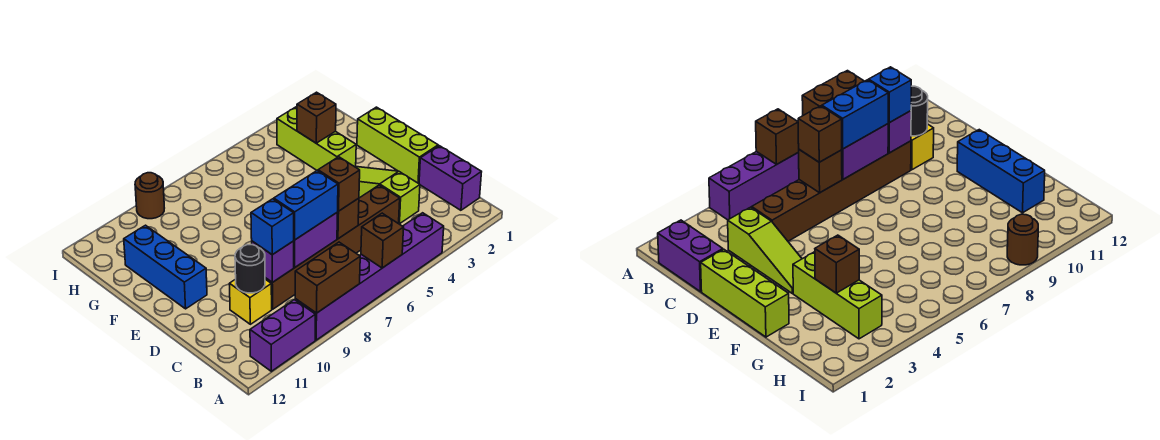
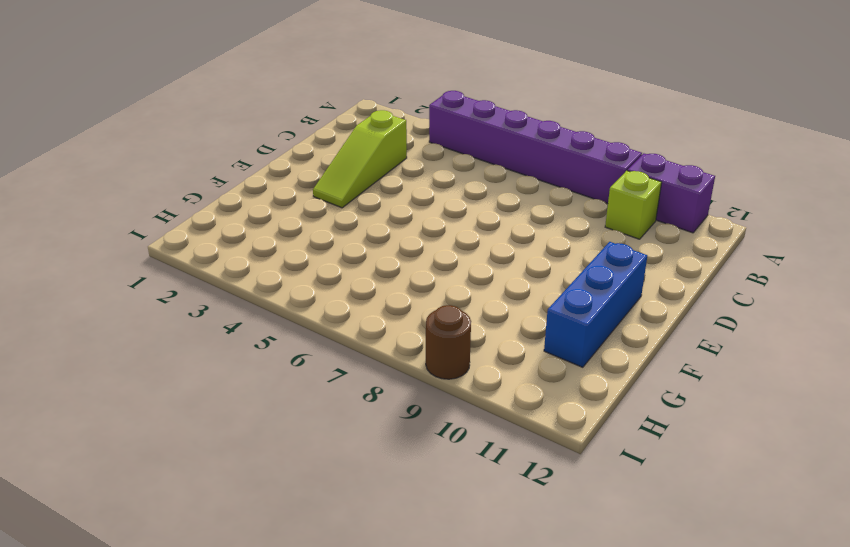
lime 1x1 brick [605,171,662,239] -> none
none -> purple 1x2 brick [419,146,481,210]
none -> brown 1x6 brick [265,185,400,309]
none -> yellow 1x1 brick [229,279,272,324]

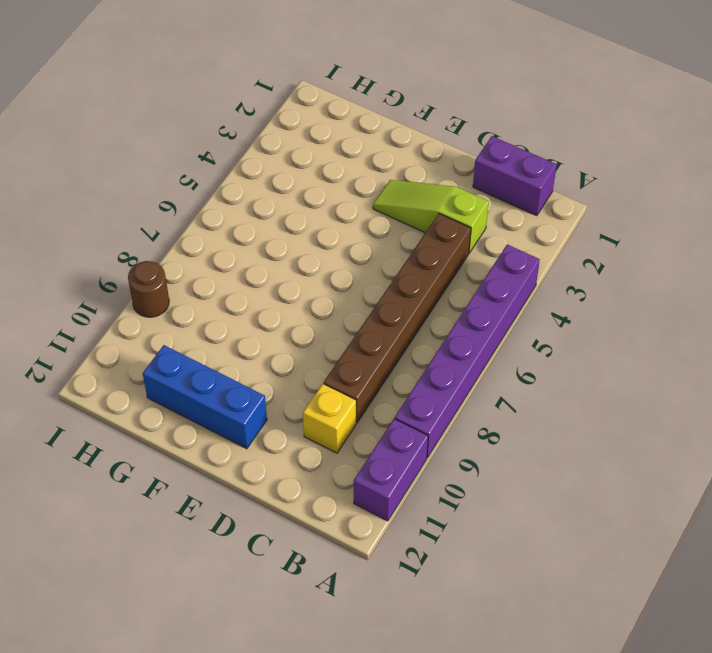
none -> lime 1x3 brick [357,107,438,183]
none -> lime 1x3 brick [277,107,356,171]
none -> brown 1x1 brick [361,213,404,268]

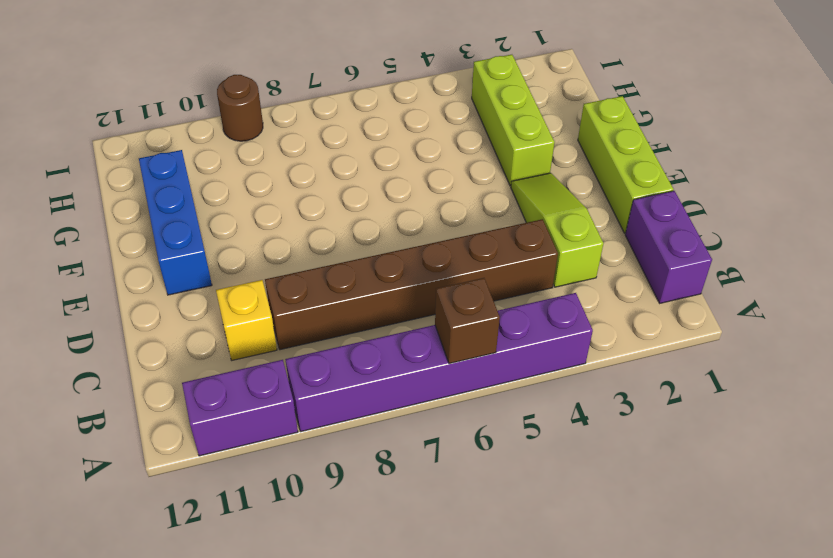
none -> brown 1x2 brick [295,242,360,313]
none -> brown 1x1 brick [337,198,359,239]
none -> purple 1x2 brick [294,212,338,267]

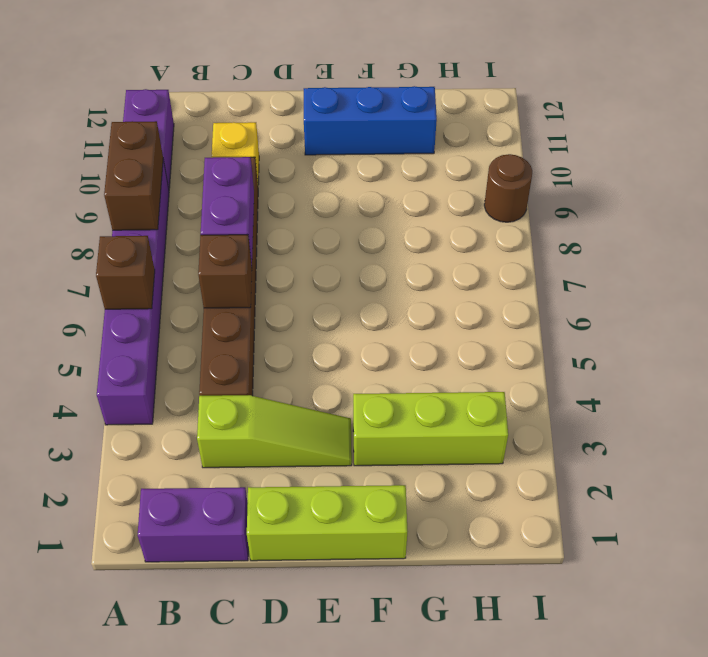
none -> purple 1x1 brick [252,241,294,282]
none -> black 1x1 round brick [235,245,265,293]
none -> brown 1x1 brick [297,92,336,143]

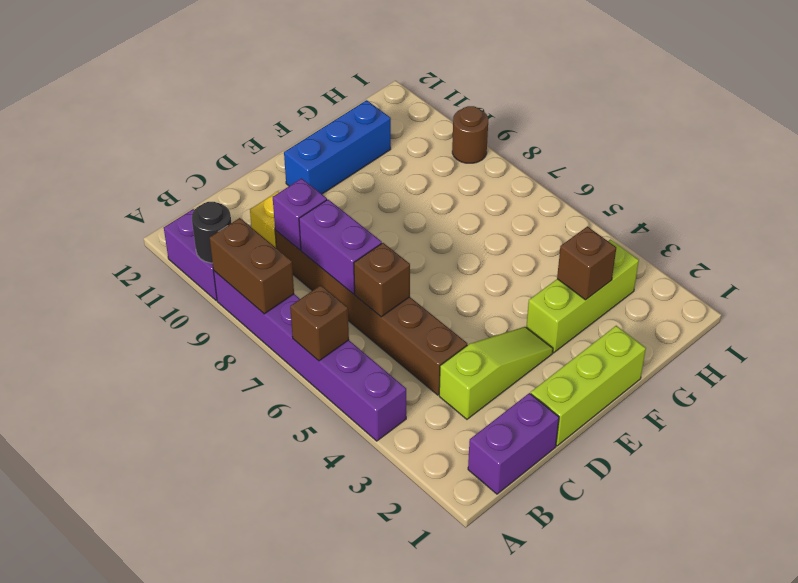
black 1x1 round brick [192,202,231,263] -> black 1x1 round brick moved to [235,245,265,293]
none -> brown 1x1 brick [318,157,360,211]
none -> blue 1x2 brick [274,171,338,240]
none -> blue 1x1 brick [251,199,294,255]

